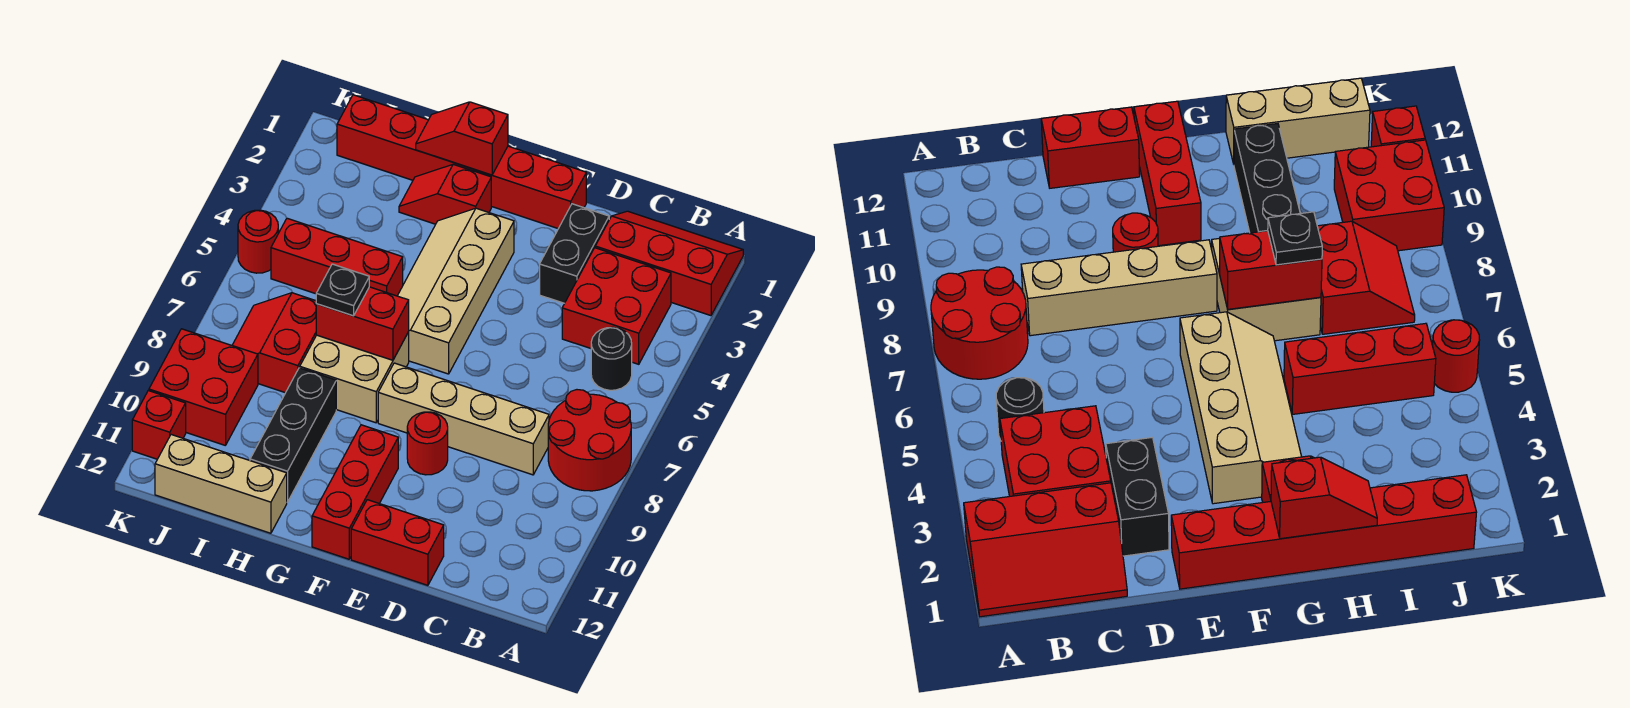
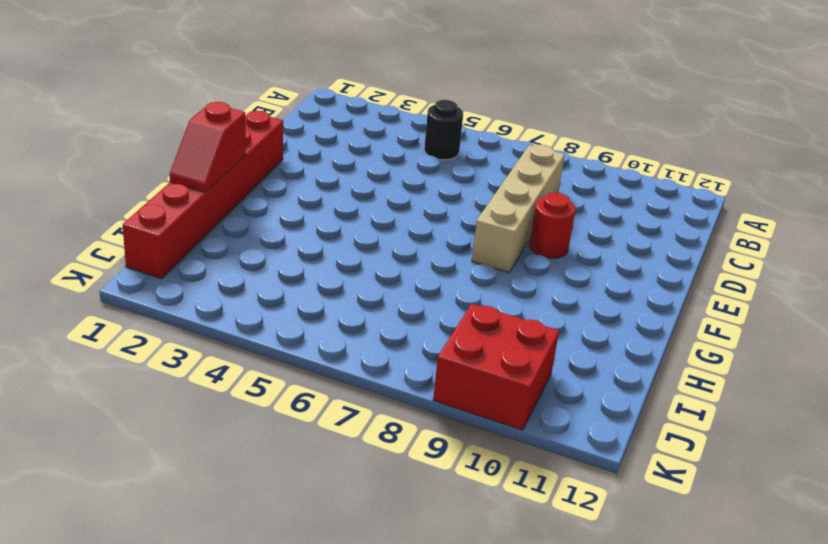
none -> red 2x3 slope [595,211,743,316]
none -> red 2x2 round brick [548,390,631,491]
none -> red 2x2 brick [562,248,671,364]

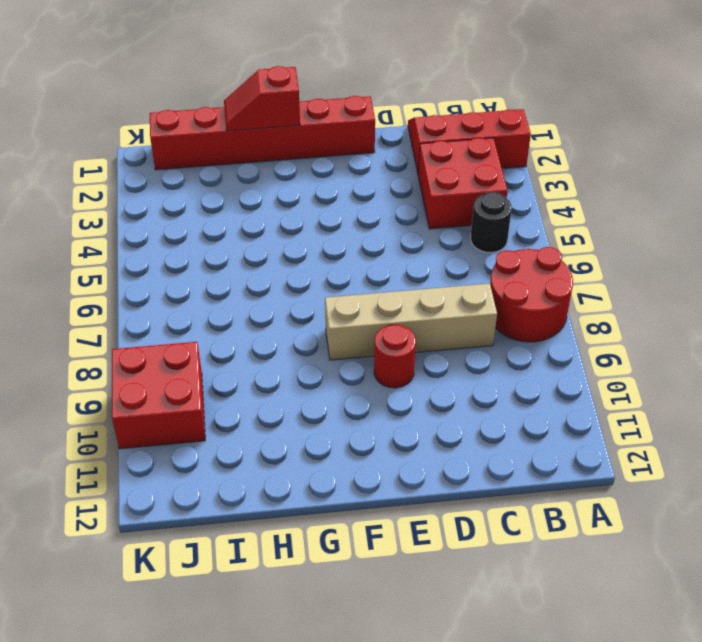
none -> black 1x2 brick [540,204,609,303]
none -> red 1x2 brick [351,500,444,585]
none -> tan 2x4 slope [398,208,514,374]

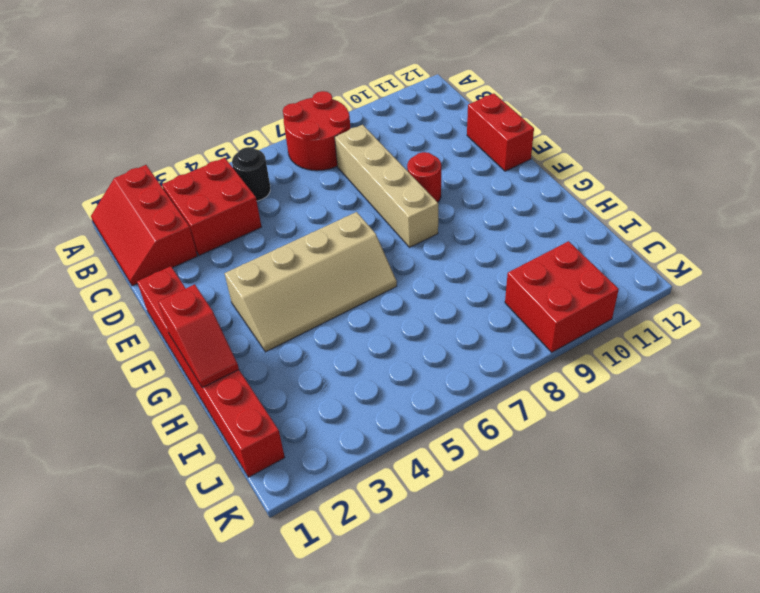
none -> black 1x2 brick [540,204,609,303]
none -> red 1x3 brick [312,425,398,559]
none -> red 1x2 slope [399,164,491,224]

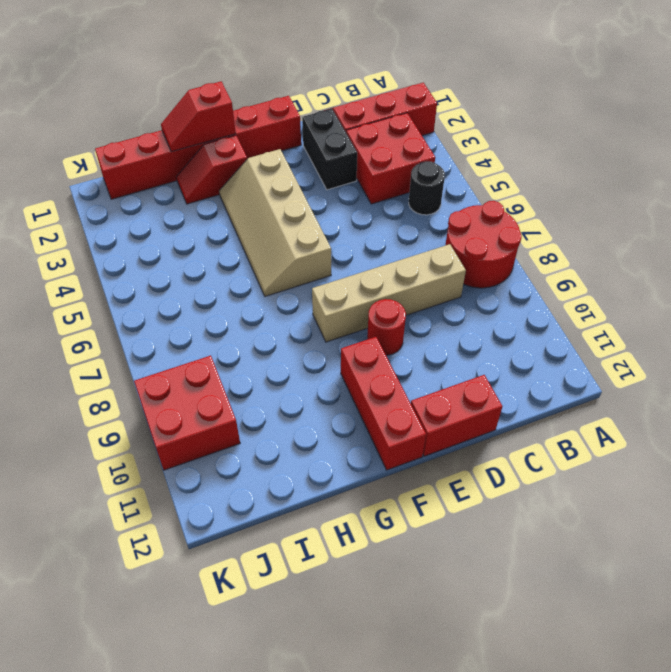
none -> tan 2x2 brick [300,332,409,423]
none -> red 1x3 brick [271,218,403,296]
none -> black 1x3 brick [250,368,336,502]

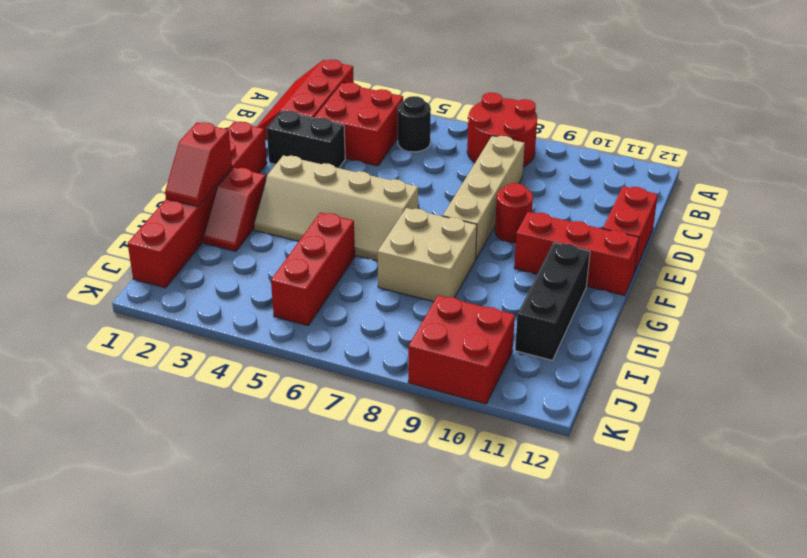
black 1x3 brick [515,243,590,360] -> black 1x3 brick turned to [250,368,336,502]
none -> tan 1x3 brick [155,435,287,533]
none -> red 2x2 slope [232,293,316,393]
none -> red 1x1 round brick [238,210,278,273]

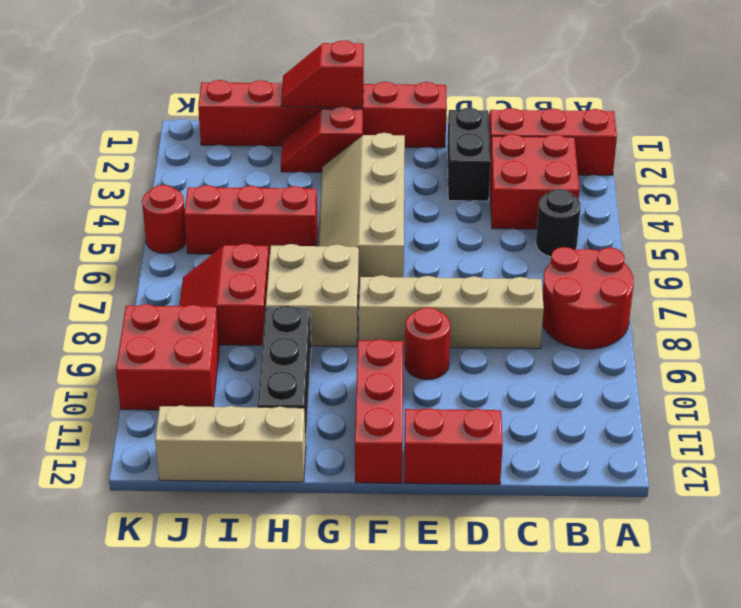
none -> red 1x1 brick [132,391,186,459]
none -> red 1x2 brick [316,287,409,360]
none -> black 1x1 plate [316,264,369,316]

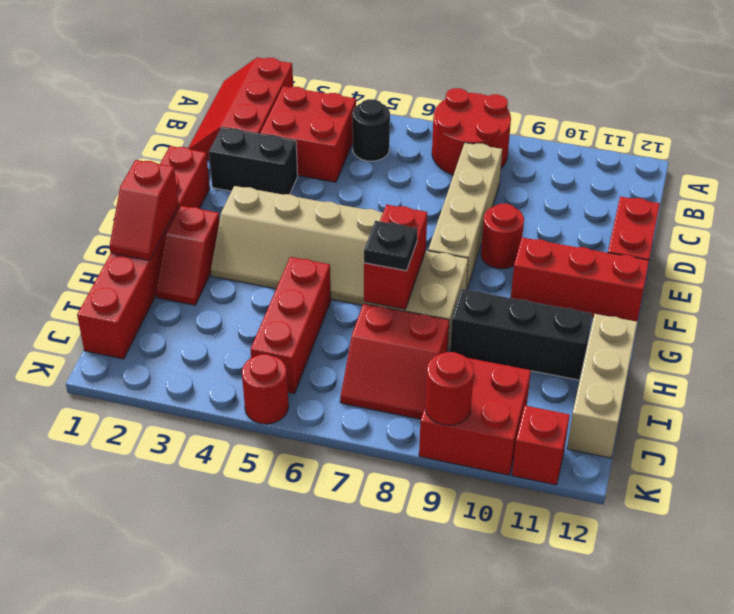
red 1x1 round brick [425,352,474,425] -> none

